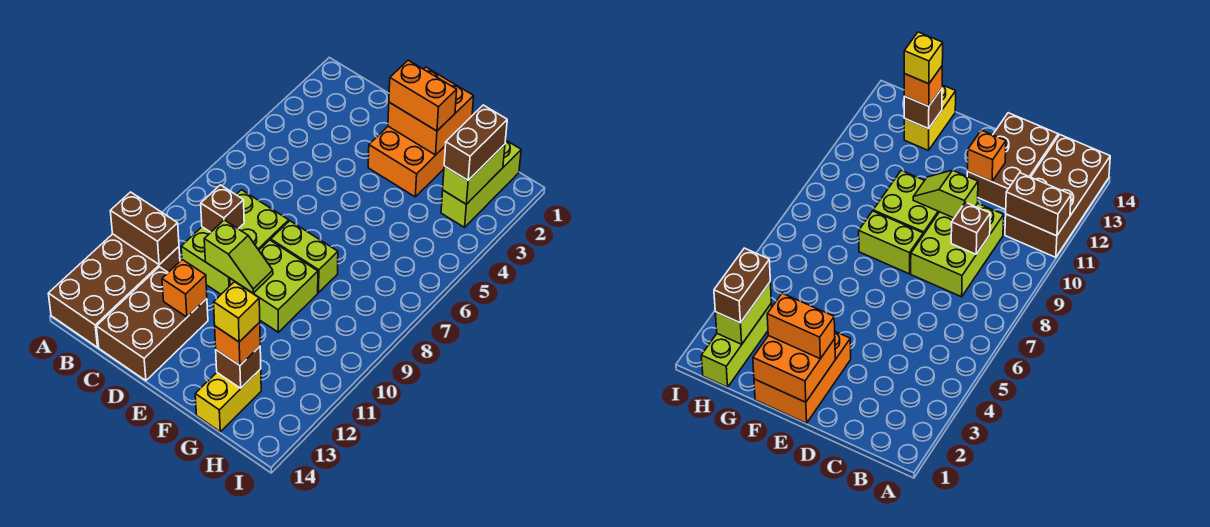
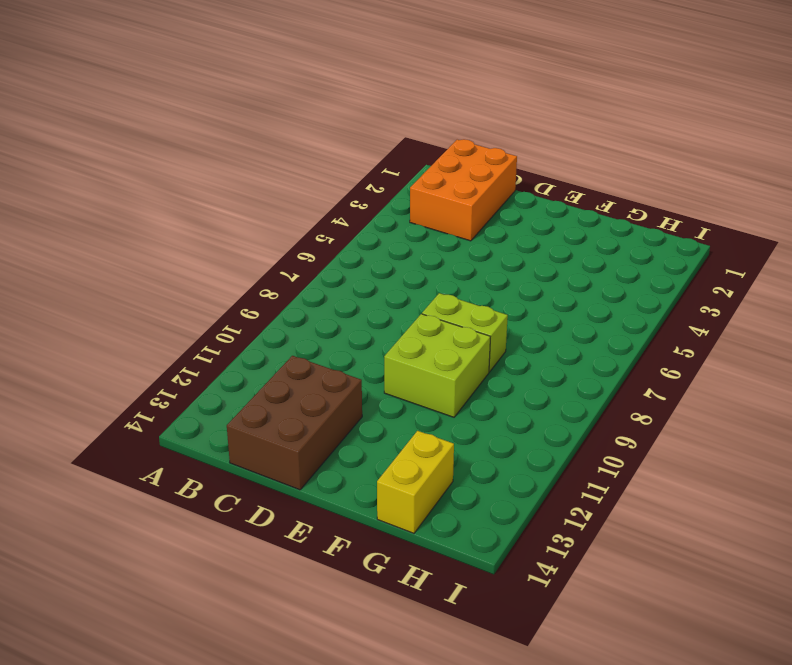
orange 2x3 brick [410,139,517,241] -> orange 2x3 brick moved to [368,126,445,197]
none -> brown 2x4 brick [48,234,180,347]
none -> lime 2x3 brick [181,190,289,294]
none -> lime 1x3 brick [441,140,521,227]

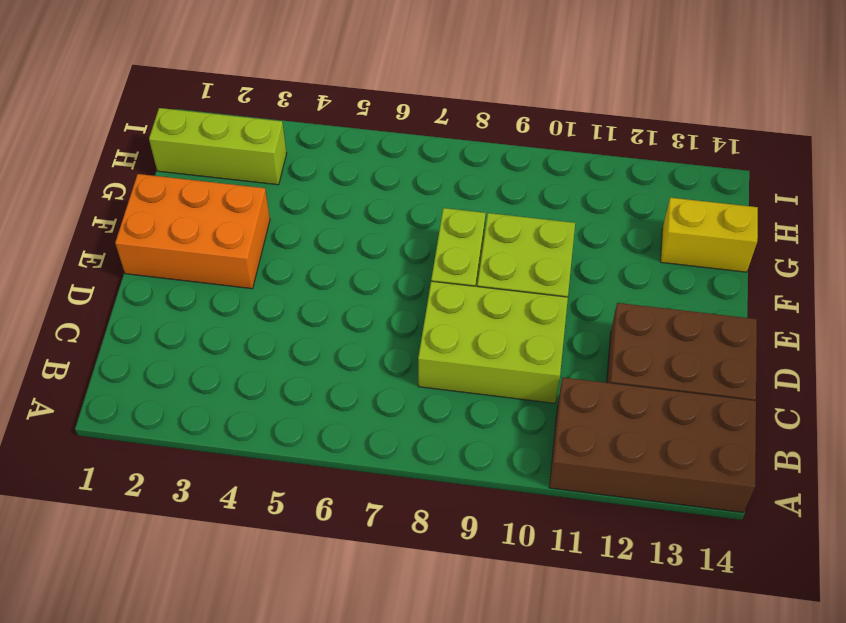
none -> brown 1x2 brick [110,192,179,265]
none -> brown 1x1 brick [201,185,244,232]
none -> lime 1x2 slope [204,220,273,293]

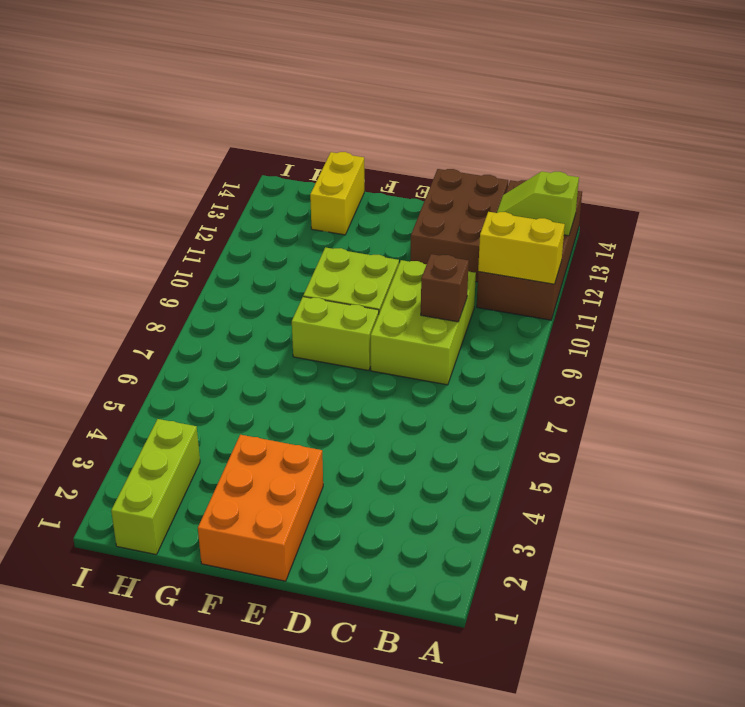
yellow 1x2 brick [478,212,565,284] -> brown 1x2 brick [110,192,179,265]
lime 1x2 slope [497,172,579,236] -> lime 1x2 slope moved to [204,220,273,293]
none -> orange 1x1 brick [162,260,207,317]
none -> orange 2x2 brick [388,67,474,155]
none -> brown 1x1 brick [216,346,261,388]

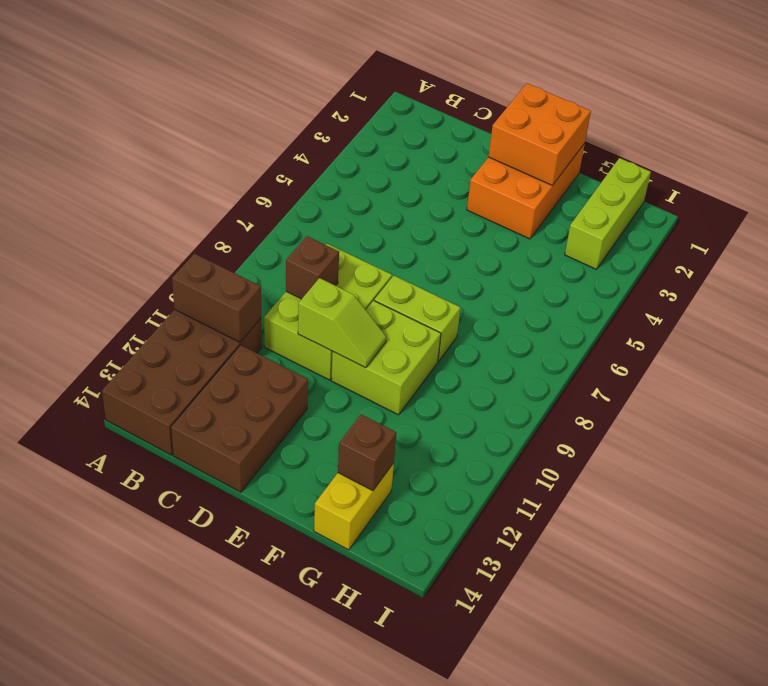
none -> orange 1x1 brick [162,260,207,317]
none -> lime 1x2 brick [443,144,505,204]
none -> orange 1x2 brick [389,60,457,131]

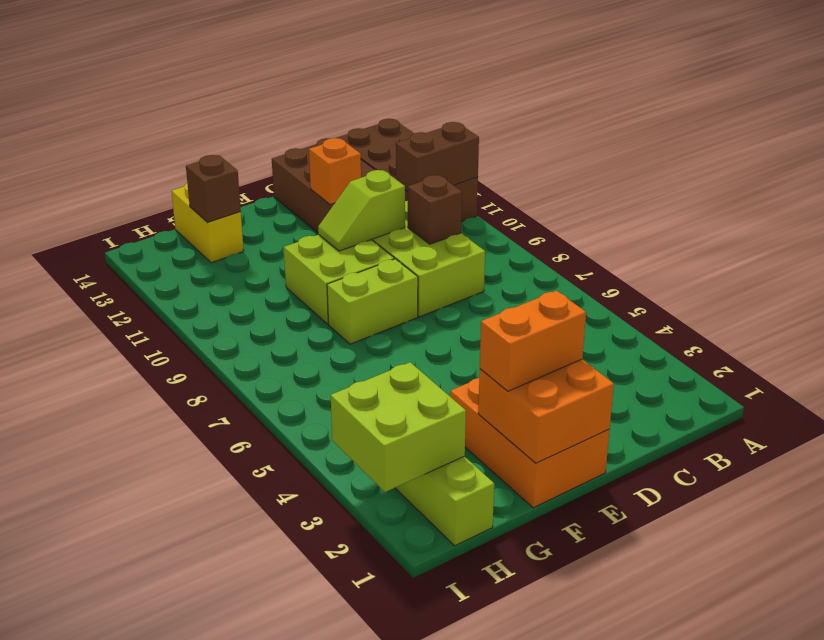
lime 2x2 brick [331,362,466,492] -> lime 1x2 brick [443,144,505,204]
none -> orange 1x1 brick [215,322,260,365]
none -> brown 1x2 brick [444,105,507,180]
none -> yellow 1x1 brick [214,282,260,342]

